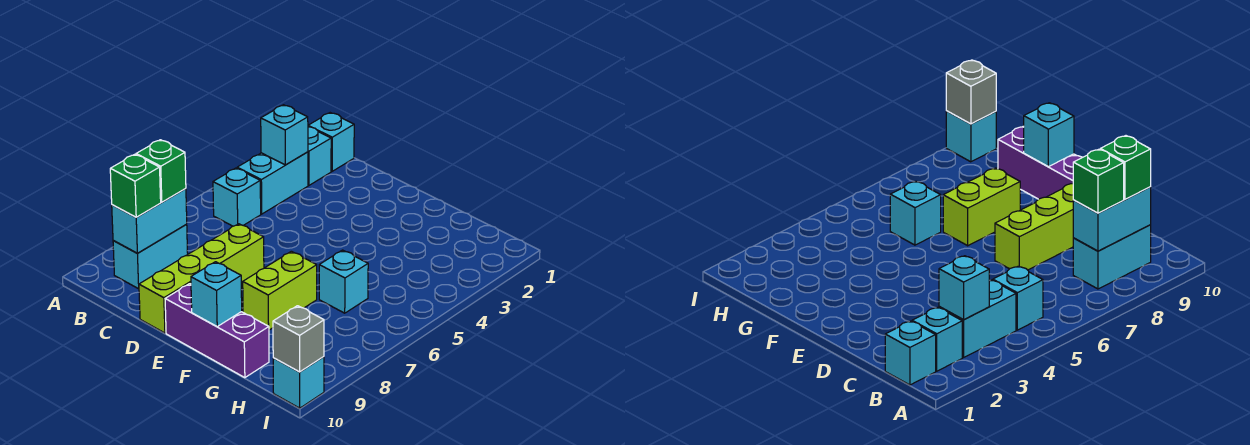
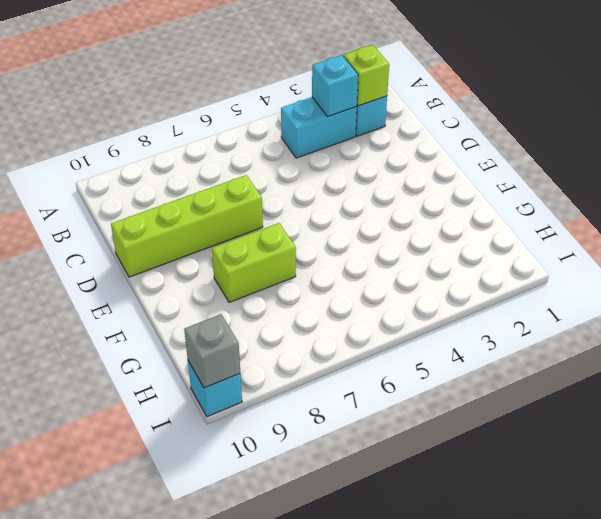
lime 1x1 brick [343,45,389,106] -> none
none -> cyan 1x1 brick [308,113,354,171]
none -> cyan 1x1 brick [213,168,261,226]
none -> cyan 1x2 brick [113,224,188,289]

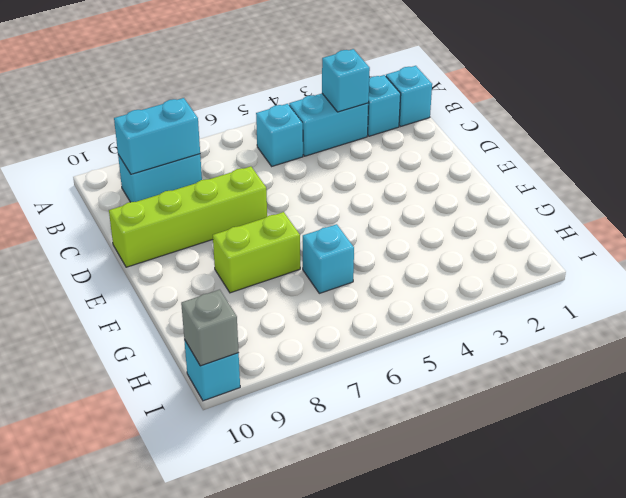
none -> purple 1x3 brick [165,284,269,378]
none -> cyan 1x1 brick [191,262,242,326]
none -> green 1x1 brick [136,140,186,202]

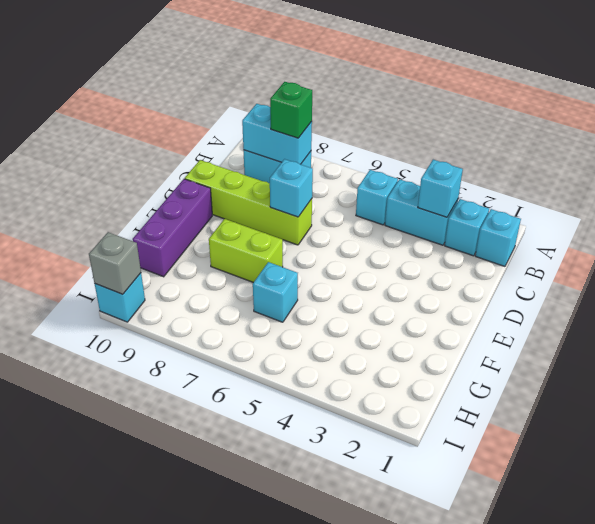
cyan 1x1 brick [270,159,313,217] -> cyan 1x1 brick moved to [191,262,242,326]
none -> green 1x1 brick [110,154,161,217]

